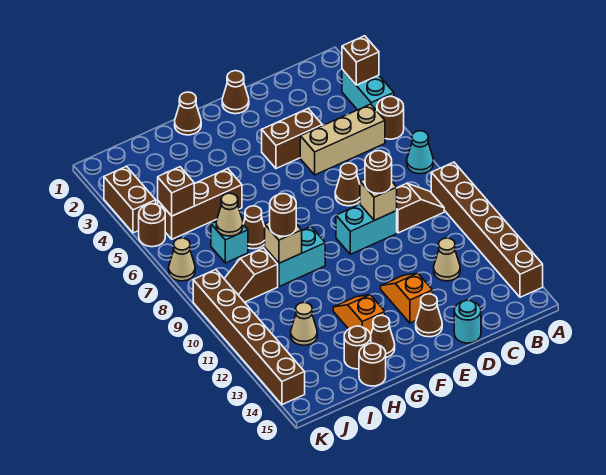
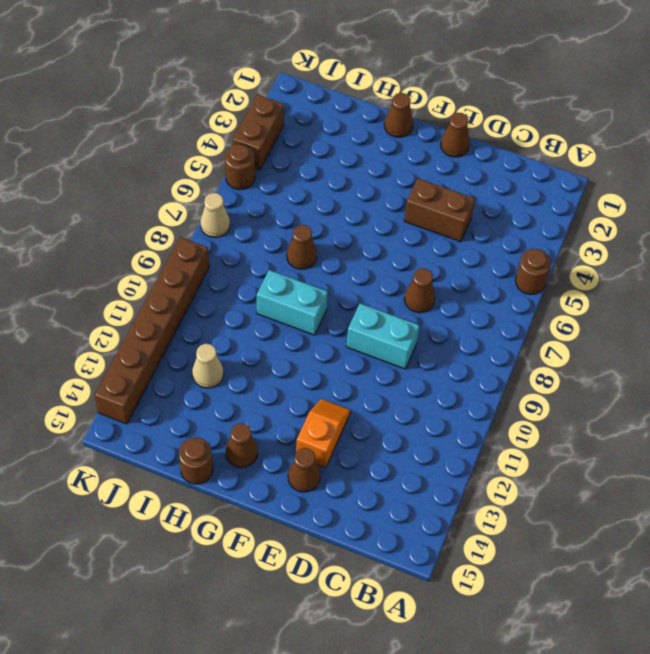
none -> cyan 1x2 brick [342,70,394,111]
none -> cyan 1x1 cone [407,131,433,174]
none -> brown 1x6 brick [431,162,543,297]
none -> tan 1x3 brick [300,104,385,175]

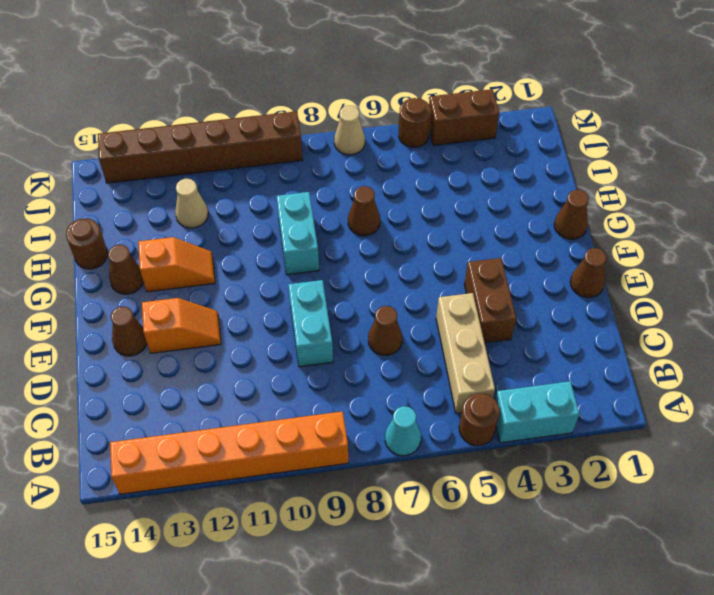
orange 1x6 brick [110,411,348,494] -> brown 1x6 brick [431,162,543,297]
none -> brown 1x2 slope [396,183,444,233]
none -> tan 1x1 cone [434,238,460,281]
none -> cyan 1x1 round brick [454,300,481,343]
none -> brown 1x3 brick [158,168,242,239]

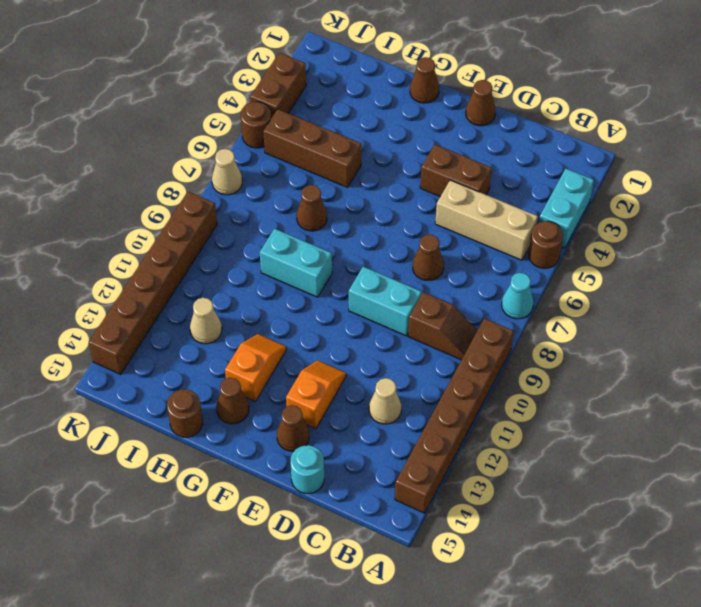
none -> brown 1x1 round brick [344,326,371,369]
none -> cyan 1x1 brick [211,222,248,263]
none -> brown 1x2 slope [224,248,278,302]
none -> brown 1x1 brick [342,36,379,85]

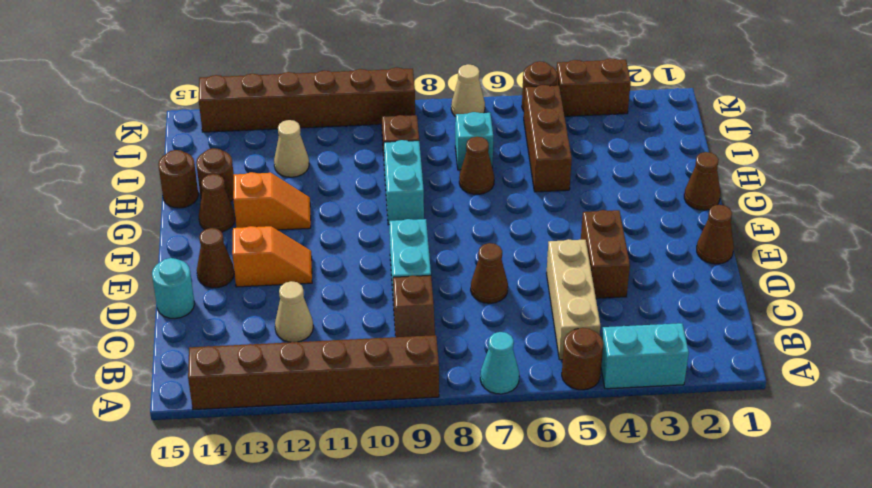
none -> brown 1x1 brick [342,36,379,85]
none -> tan 1x1 brick [360,179,397,220]
none -> tan 1x1 brick [265,222,302,263]
none -> tan 1x1 cone [216,193,243,236]

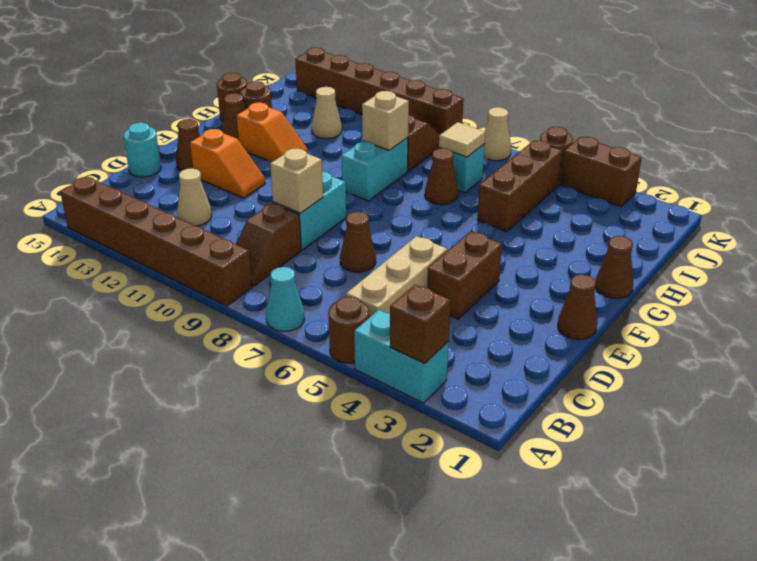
tan 1x1 tile [439,122,485,157] -> tan 1x1 cone [216,193,243,236]
none -> brown 1x1 brick [158,167,195,216]
none -> brown 1x1 round brick [365,151,392,193]
none -> brown 1x1 round brick [270,194,296,236]

